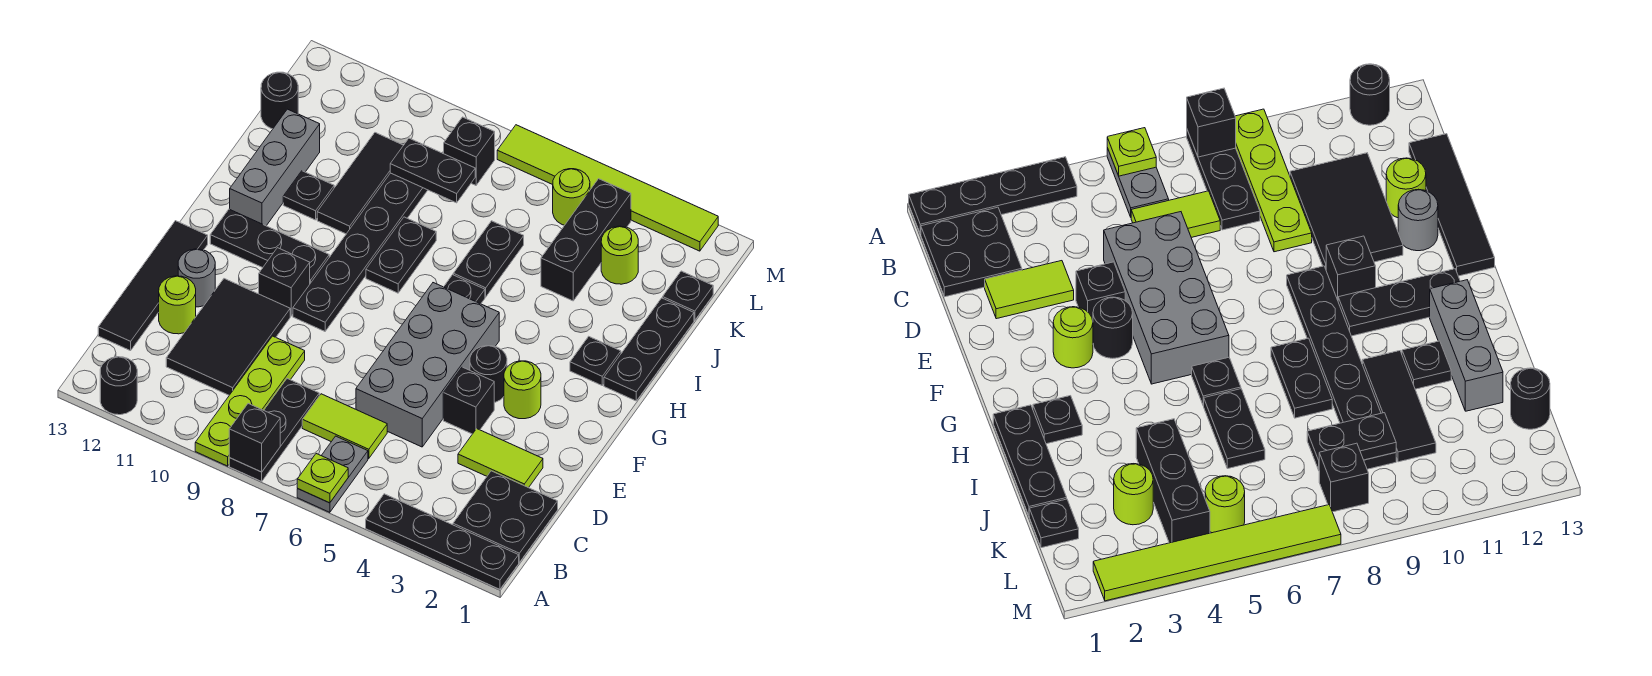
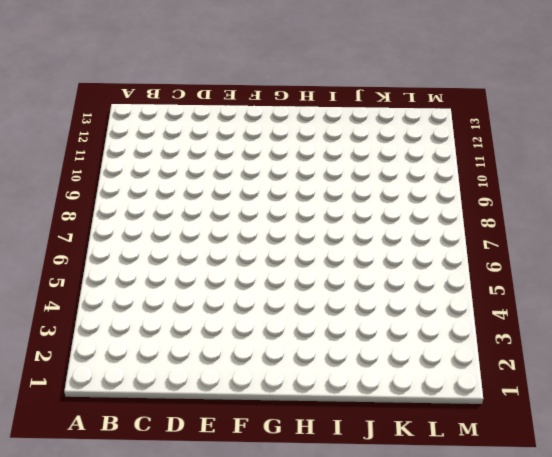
none -> black 1x4 plate [366,494,519,589]
none -> grey 1x2 plate [297,436,368,512]
none -> black 1x3 plate [229,379,319,481]
none -> lime 1x4 plate [195,336,305,466]

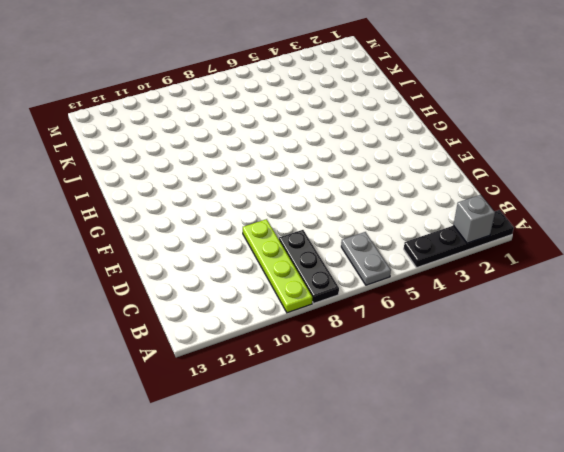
grey 1x1 brick [454,195,495,243] -> none
none -> black 1x1 round brick [100,357,137,415]
none -> black 2x2 plate [453,471,558,562]
none -> lime 1x2 tile [302,394,387,459]
none -> black 2x3 tile [166,279,290,395]

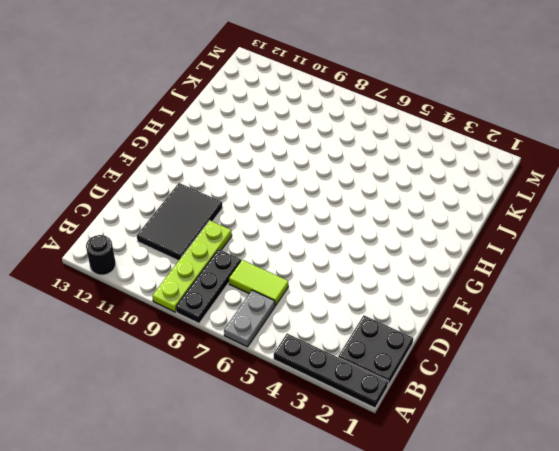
none -> black 1x4 tile [98,221,208,351]
none -> lime 1x2 tile [458,429,543,488]
none -> grey 2x4 brick [356,283,499,447]
none -> lime 1x1 round brick [159,276,196,334]

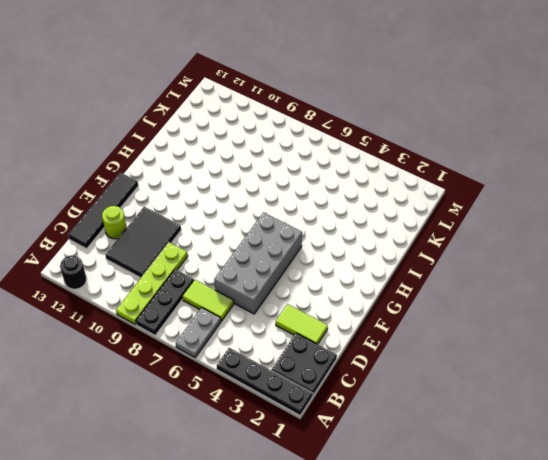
none -> black 1x1 brick [443,367,494,434]
none -> grey 1x1 round brick [178,249,215,307]
none -> lime 1x1 round brick [504,361,541,419]
none -> black 1x1 round brick [470,346,507,402]

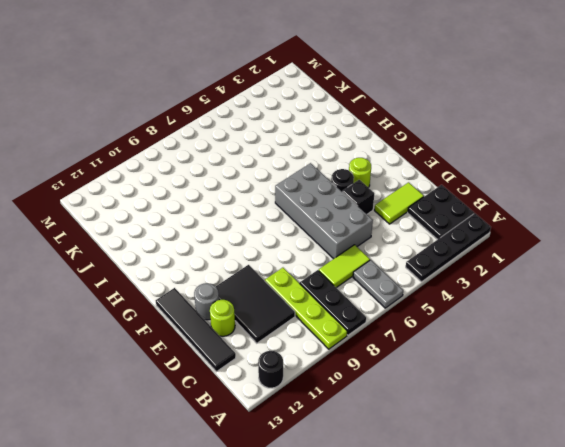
none -> black 1x6 plate [293,173,428,331]
none -> black 1x1 brick [259,248,310,316]
none -> black 1x3 plate [210,209,329,283]
none -> black 1x3 plate [604,298,694,401]

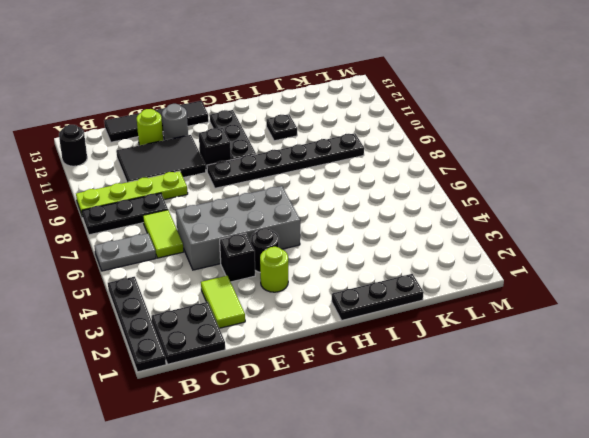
none -> black 1x1 plate [570,336,621,385]
none -> black 1x1 plate [444,275,485,304]
none -> black 1x2 plate [366,217,436,293]
none -> grey 1x3 brick [230,109,320,226]

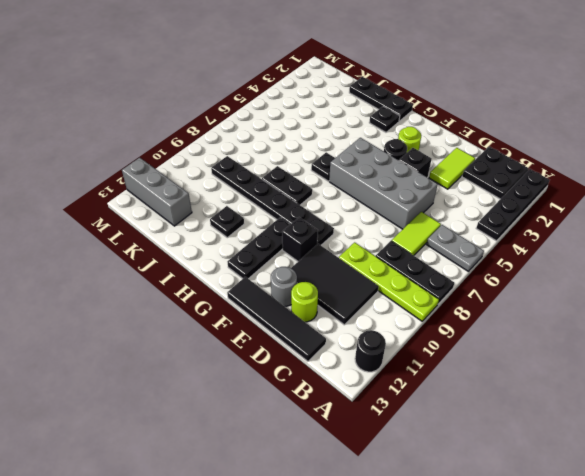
grey 1x3 brick [122,158,192,226] -> grey 1x3 brick moved to [230,109,320,226]
none -> black 1x2 plate [453,221,524,297]
none -> black 1x3 tile [317,133,403,234]
none -> black 1x3 brick [541,179,631,301]
none -> black 1x1 plate [663,271,713,320]

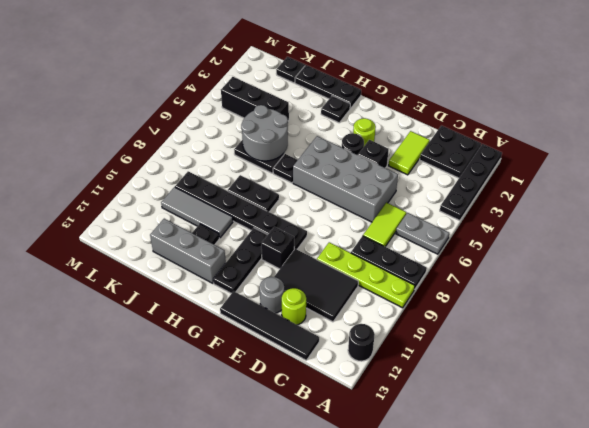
grey 2x2 round brick [241,105,288,161] -> none
grey 1x3 tile [161,187,233,238] -> black 1x3 tile [317,133,403,234]
none -> lime 1x1 round brick [601,226,638,284]
none -> black 1x1 round brick [261,72,298,129]
none -> lime 1x1 round brick [553,169,590,225]
none -> black 1x1 brick [444,117,495,185]

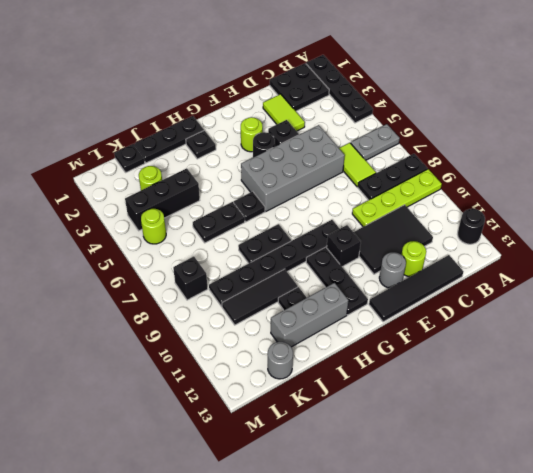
grey 1x1 round brick [268,342,293,379] -> black 1x1 round brick [261,72,298,129]
none -> lime 1x6 tile [497,125,718,251]
none -> lime 1x1 plate [297,454,348,503]
none -> black 1x1 brick [229,404,280,472]
none -> black 1x2 plate [390,138,475,203]

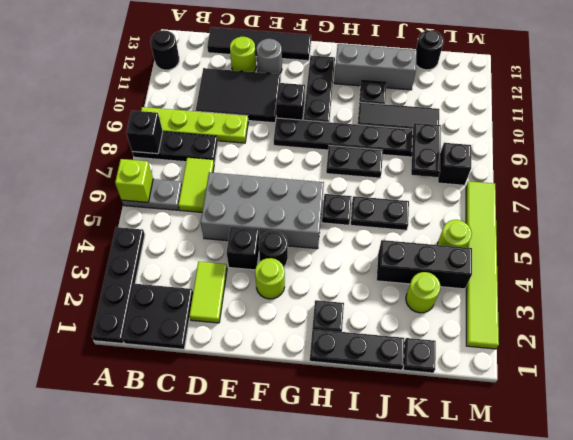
lime 1x1 brick [115,159,153,202] -> lime 1x1 plate [297,454,348,503]

